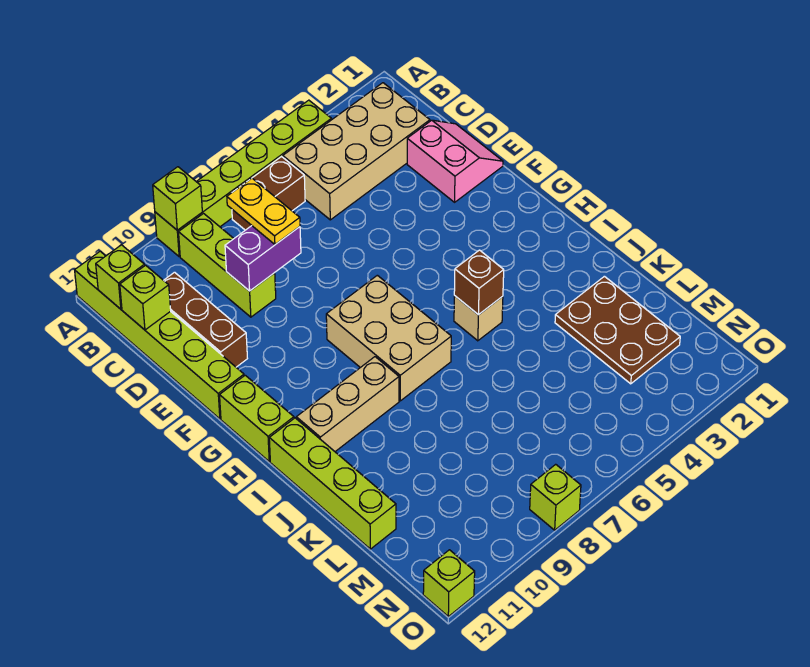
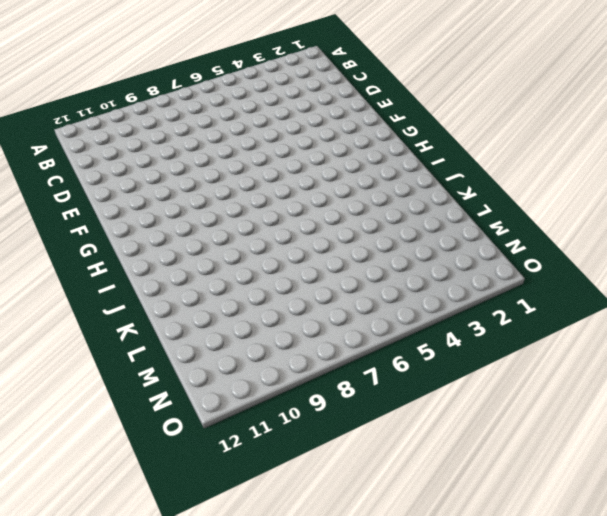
none -> lime 1x6 brick [155,100,332,257]
none -> lime 1x6 brick [75,251,244,419]
none -> tan 2x4 brick [283,83,430,220]

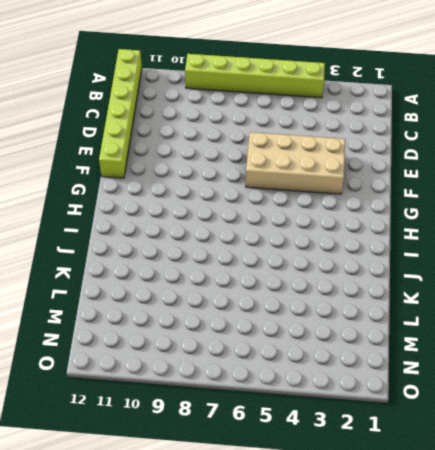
tan 2x4 brick [246,132,345,194] -> tan 2x4 brick moved to [283,83,430,220]
none -> brown 1x2 brick [232,157,305,230]
none -> lime 1x3 brick [179,214,276,317]
none -> brown 1x3 brick [164,272,247,367]

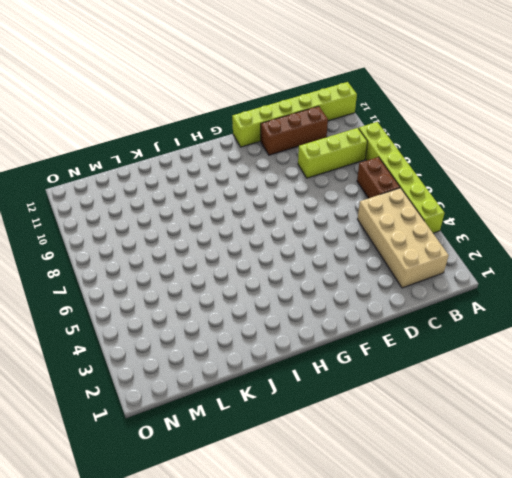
none -> pink 2x2 slope [407,120,503,202]
none -> tan 2x3 brick [326,275,451,401]
none -> lime 1x2 brick [220,375,294,461]

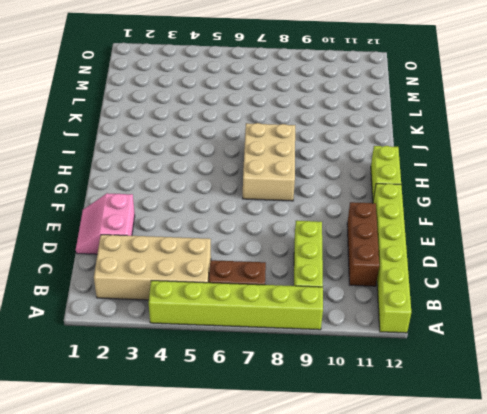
none -> tan 1x1 brick [454,296,503,341]
none -> tan 1x3 brick [296,357,399,452]
none -> lime 1x4 brick [269,418,396,549]

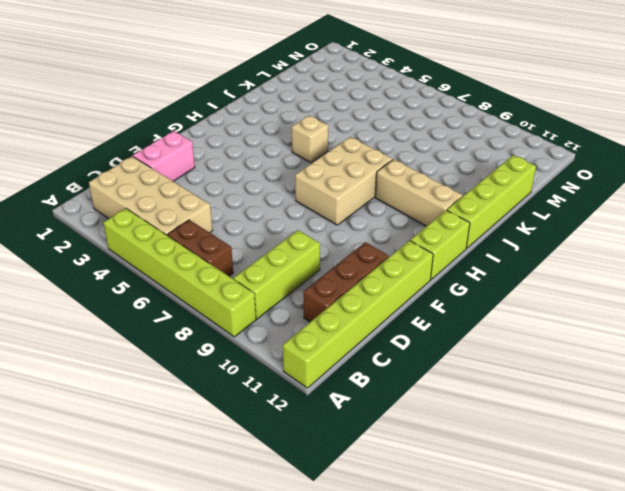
none -> brown 2x3 plate [555,276,680,384]
none -> lime 1x1 brick [530,464,581,530]
none -> lime 1x1 brick [423,550,475,616]

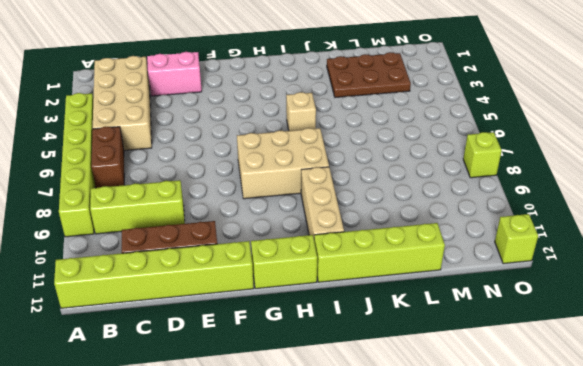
none -> lime 1x1 brick [153,167,202,230]
none -> lime 1x1 brick [96,245,145,309]
none -> lime 1x1 brick [120,265,171,330]

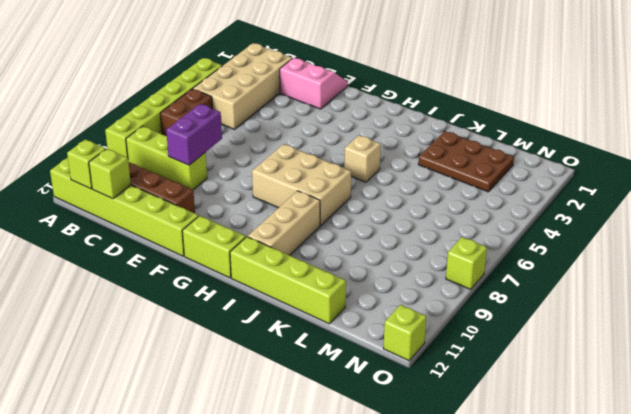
none -> lime 1x1 brick [153,167,202,230]
none -> brown 1x1 brick [454,250,504,315]
none -> yellow 1x2 plate [227,178,300,244]

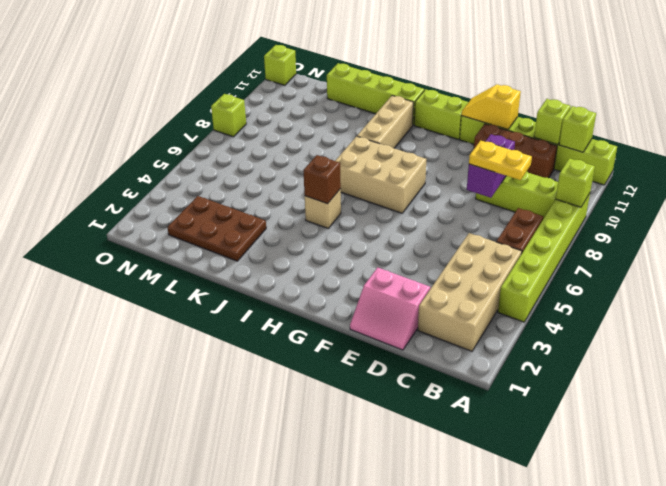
yellow 1x2 slope [462,84,521,130] -> none

